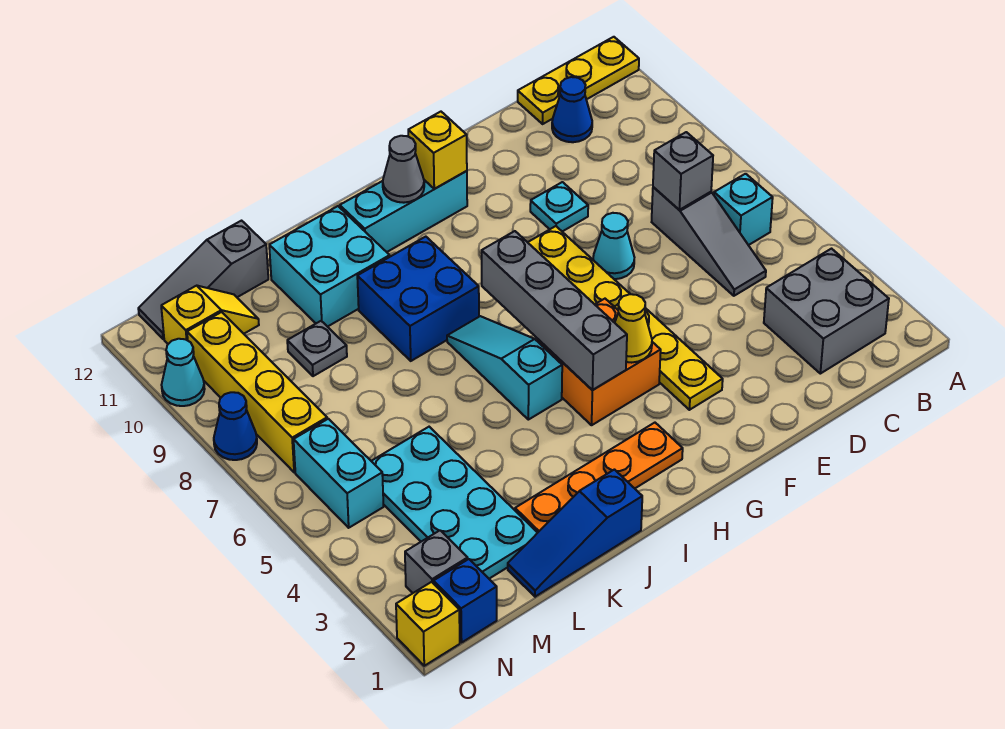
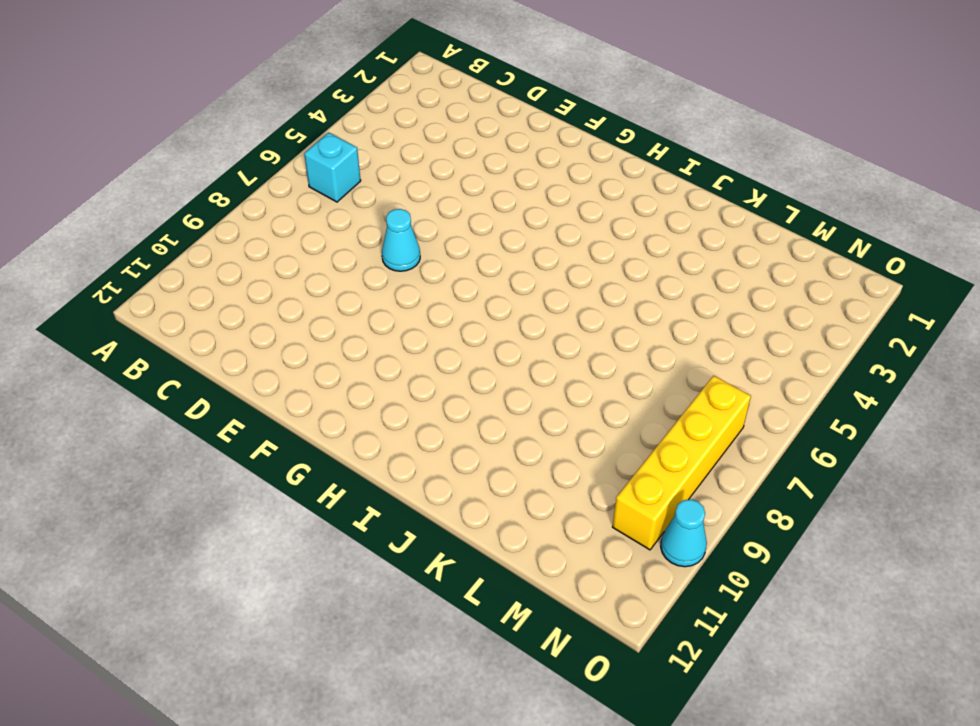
none -> yellow 1x3 plate [518,37,639,124]
none -> grey 2x2 brick [764,249,889,374]
none -> grey 1x3 slope [652,187,766,296]
none -> blue 1x1 cone [552,77,592,142]

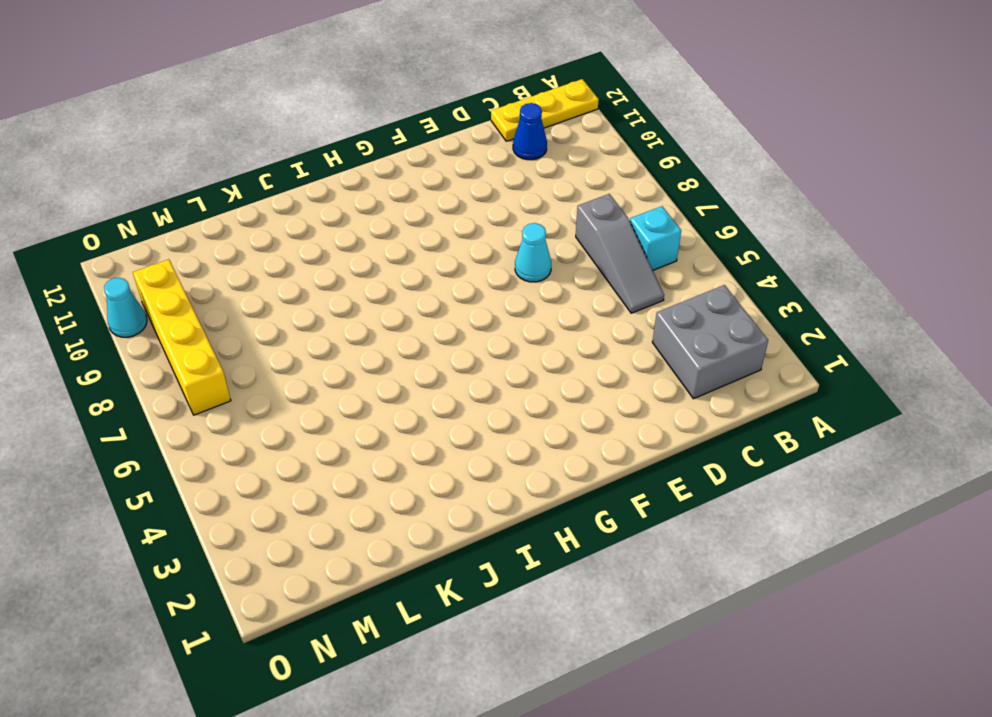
none -> cyan 1x1 plate [530,182,588,232]
none -> yellow 1x6 plate [528,226,723,410]
none -> orange 2x2 brick [537,299,661,425]
none -> cyan 1x3 brick [340,171,467,252]

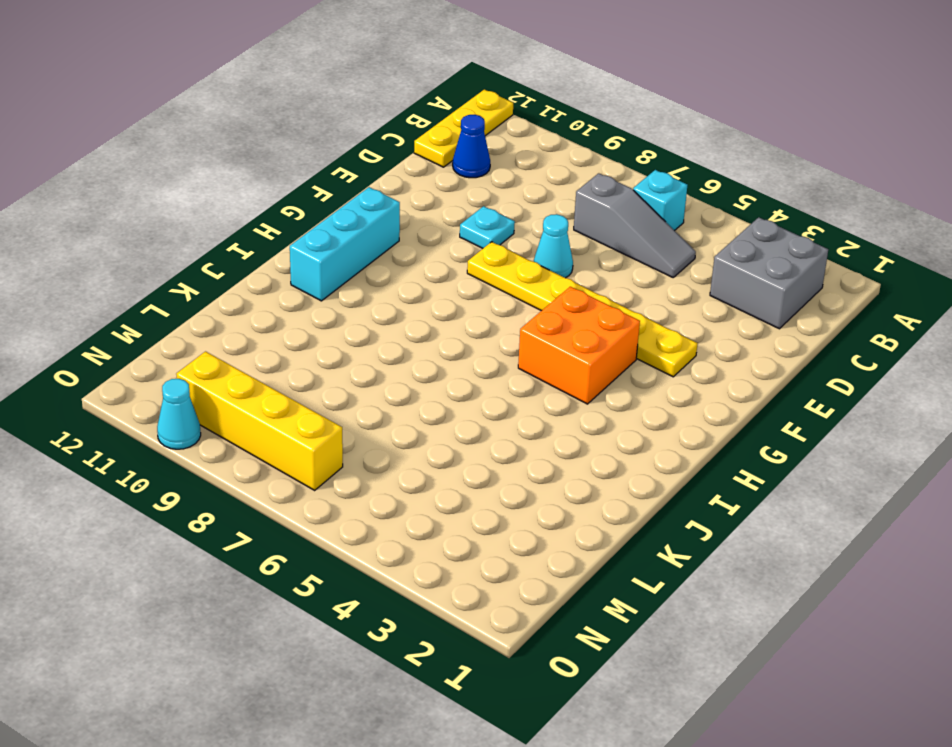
none -> orange 1x4 plate [515,423,683,533]
none -> cyan 1x3 slope [447,316,562,420]
none -> blue 2x2 brick [357,237,479,361]
none -> blue 1x3 slope [508,470,642,597]

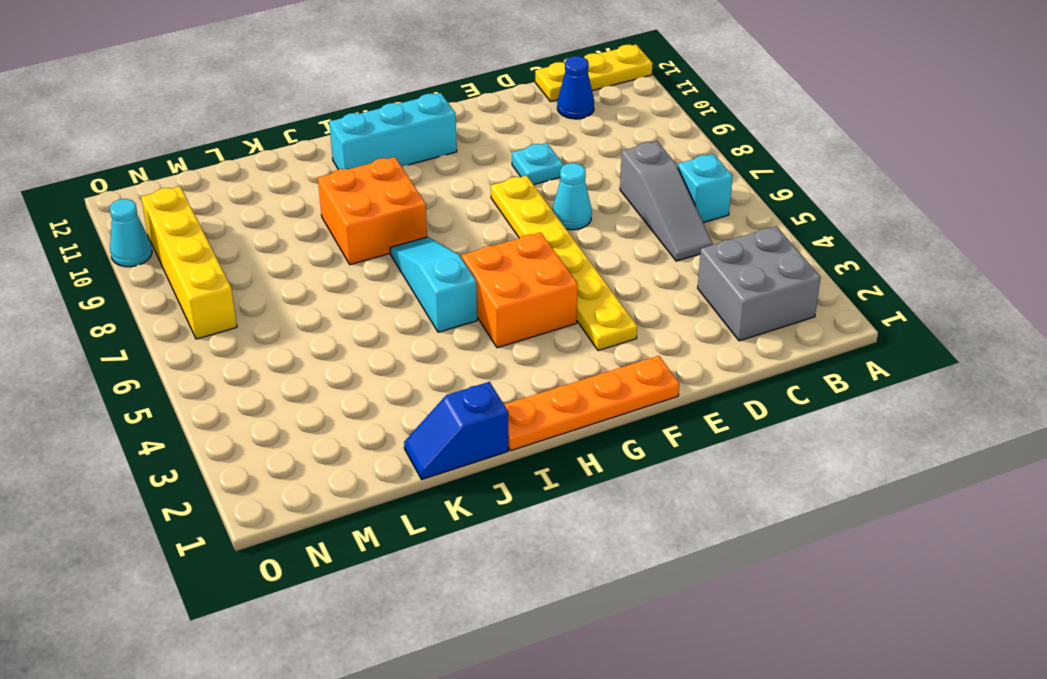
orange 1x4 plate [504,356,679,451] -> orange 1x4 plate moved to [515,423,683,533]
orange 2x2 brick [318,157,427,265] -> blue 2x2 brick [357,237,479,361]
blue 1x2 slope [404,382,508,479] -> blue 1x3 slope [508,470,642,597]
none -> cyan 2x2 brick [269,206,390,327]
none -> cyan 2x4 plate [372,427,537,579]
none -> grey 1x1 plate [287,321,347,376]
none -> grey 1x3 slope [138,221,268,339]

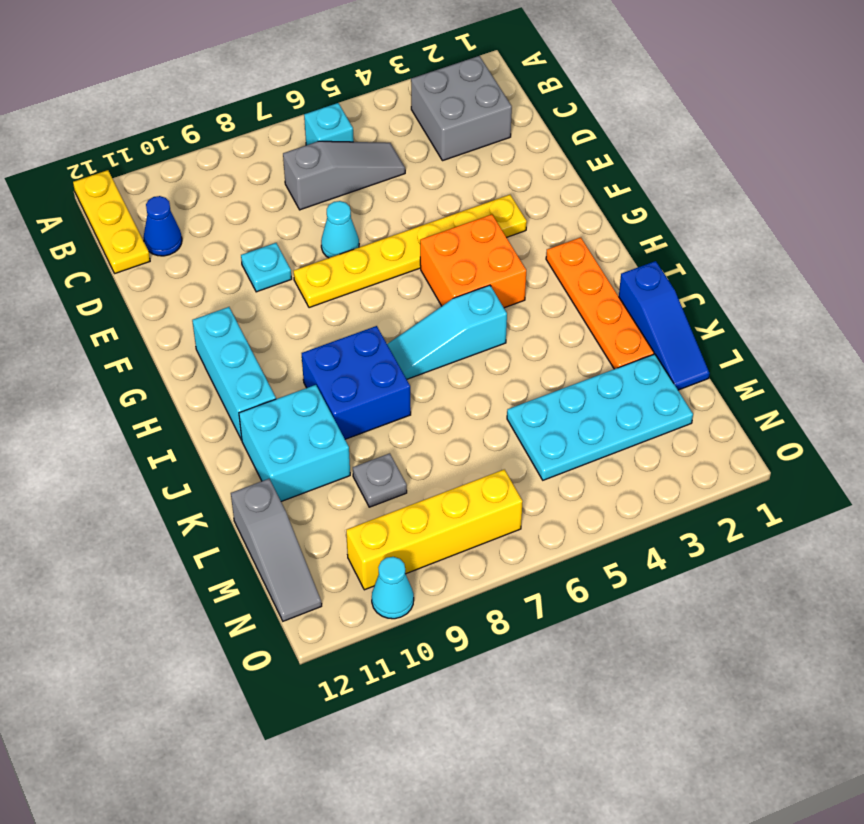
none -> yellow 1x2 slope [161,286,259,344]
none -> blue 1x1 brick [434,559,497,642]
none -> grey 1x1 brick [405,530,468,593]
none -> cyan 1x2 brick [294,419,384,528]

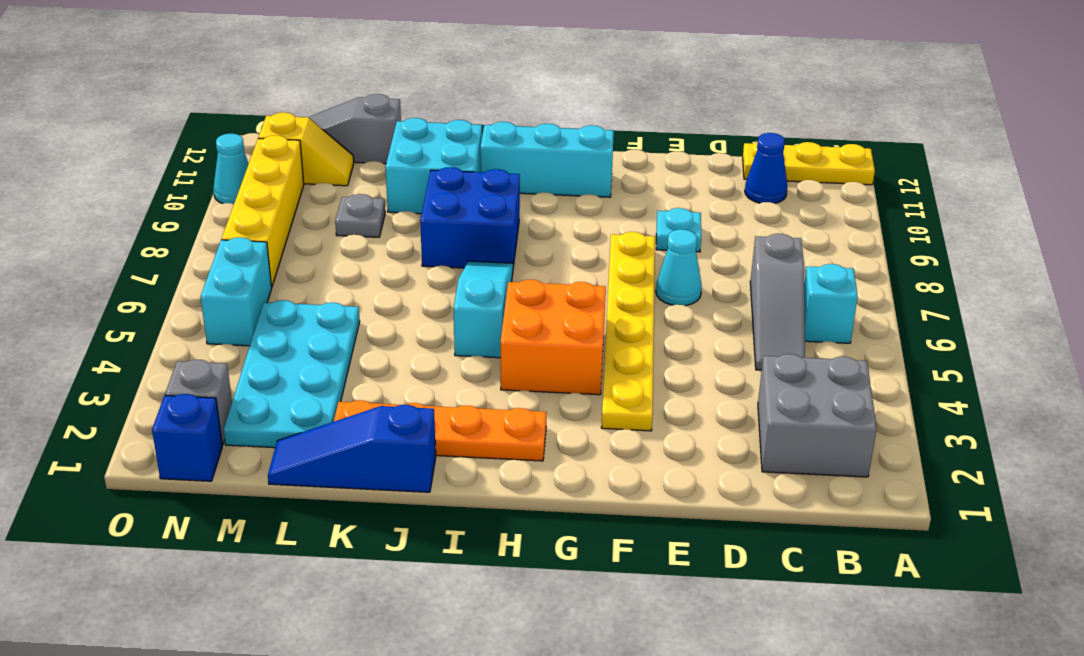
none -> yellow 1x1 brick [396,582,460,666]
none -> blue 1x1 cone [214,392,257,460]
none -> grey 1x1 brick [653,132,713,210]
none -> yellow 1x1 cone [615,294,652,363]

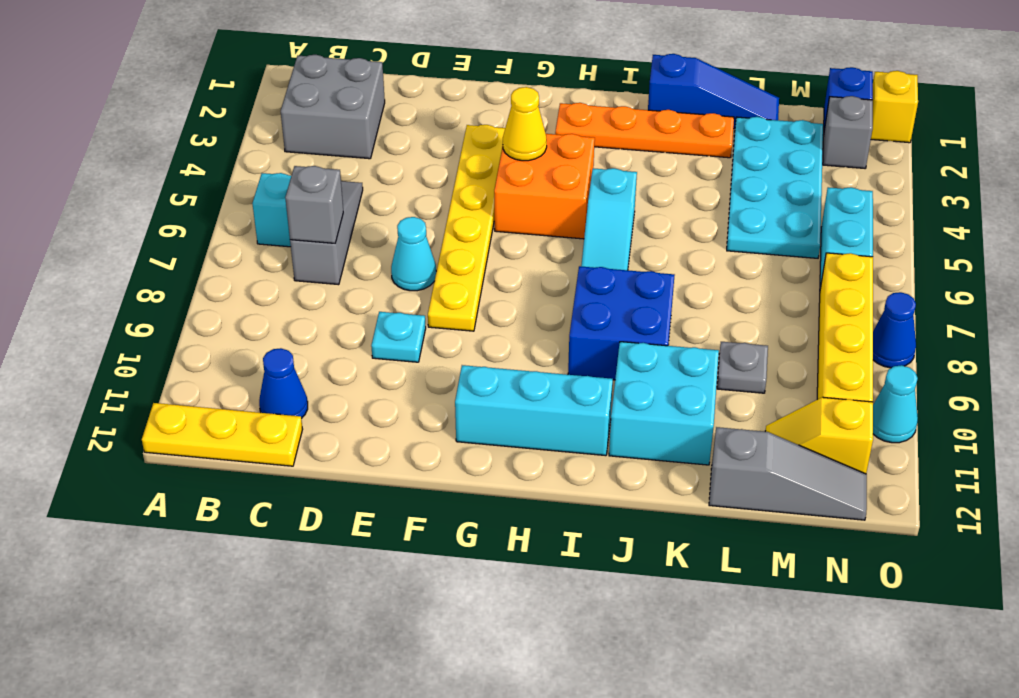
none -> yellow 1x1 brick [408,112,467,189]
none -> grey 1x4 brick [482,231,627,390]
none -> grey 1x1 cone [383,136,424,203]

